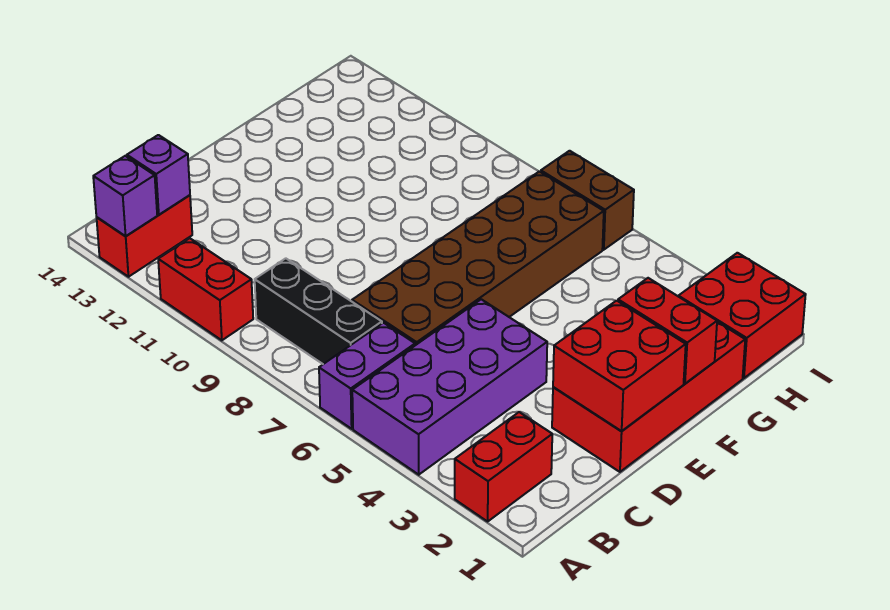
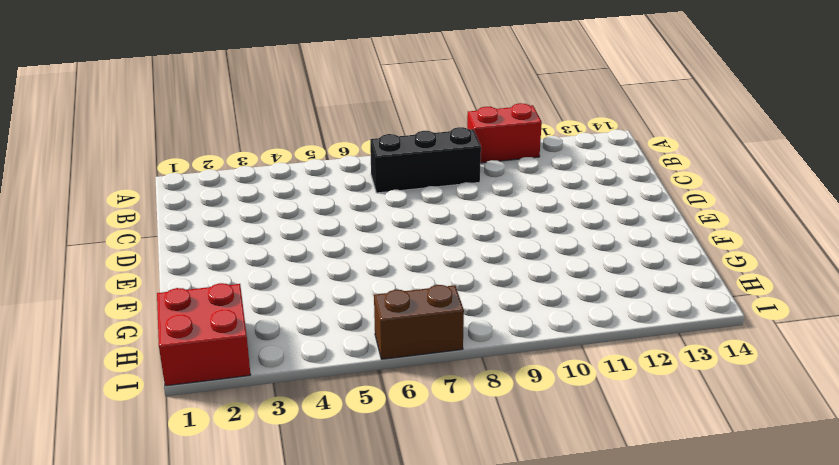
none -> red 1x2 brick [455,412,552,521]
none -> purple 2x4 brick [352,299,547,475]
none -> purple 1x2 brick [319,323,415,429]

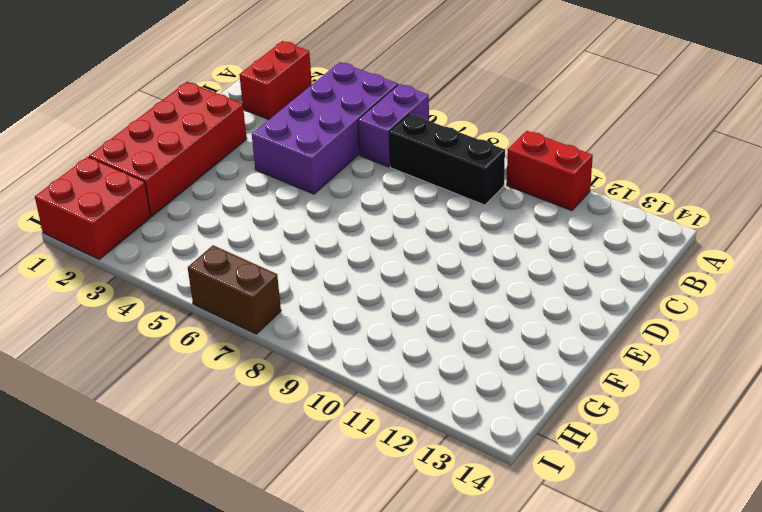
none -> red 1x2 brick [97,195,192,277]
none -> brown 2x6 brick [352,171,604,345]
none -> purple 1x1 brick [93,156,157,236]

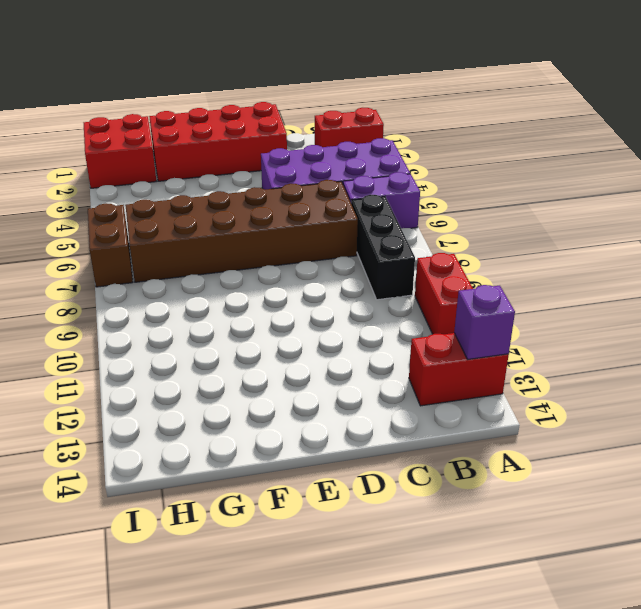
none -> purple 1x1 brick [127,135,190,215]
none -> red 2x2 brick [553,301,686,431]
none -> red 1x2 brick [618,278,717,384]

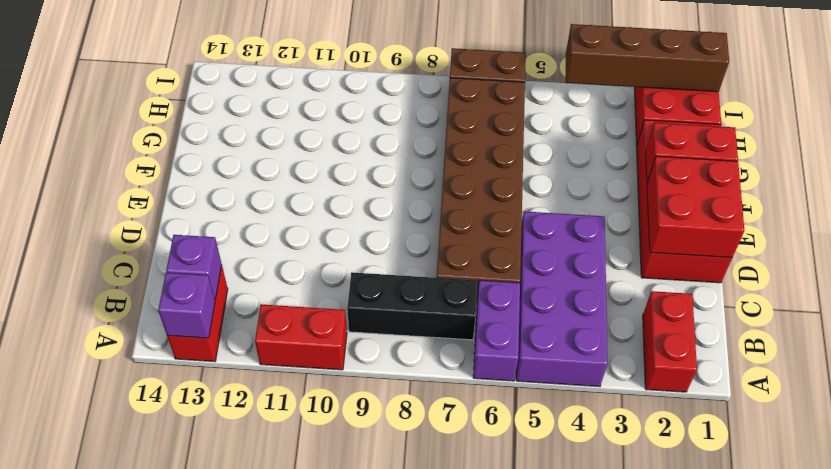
brown 1x4 brick [566,24,729,92] -> none

